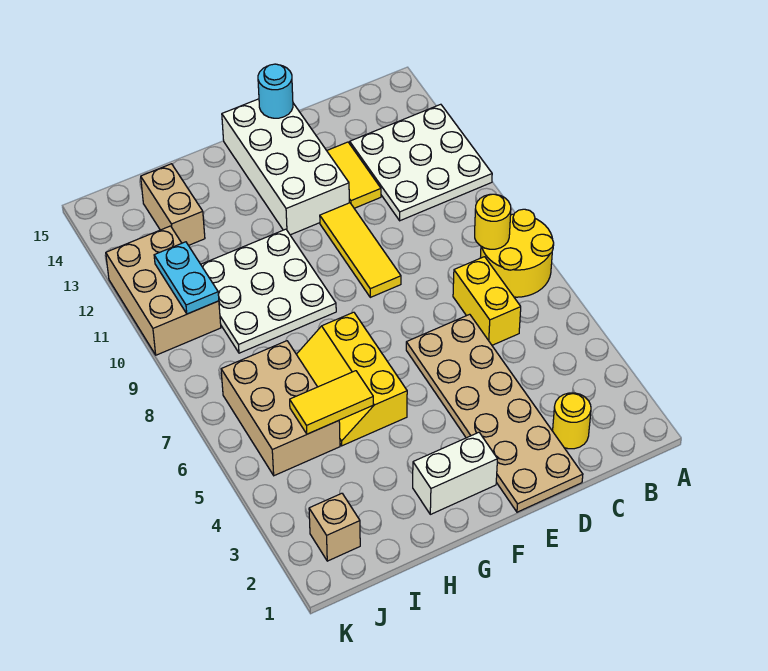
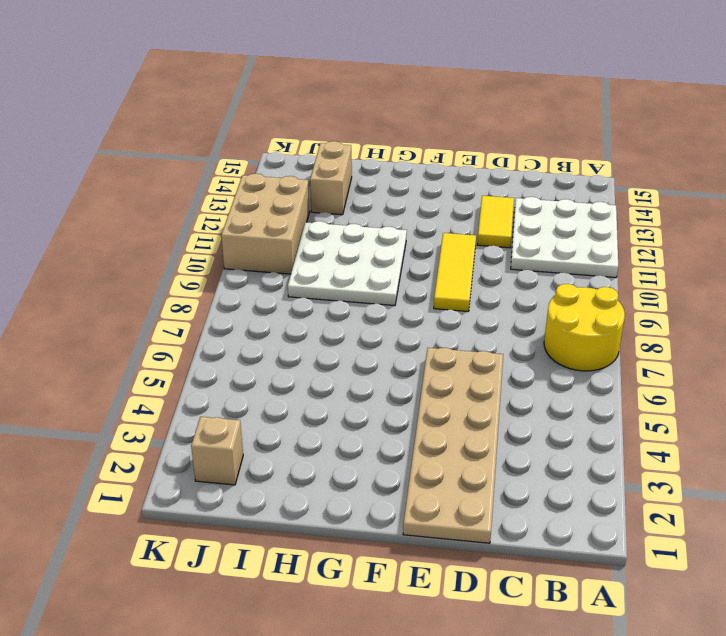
none -> yellow 1x1 round brick [553,393,591,449]
none -> yellow 1x2 brick [453,257,521,345]
none -> white 2x4 brick [222,99,349,235]

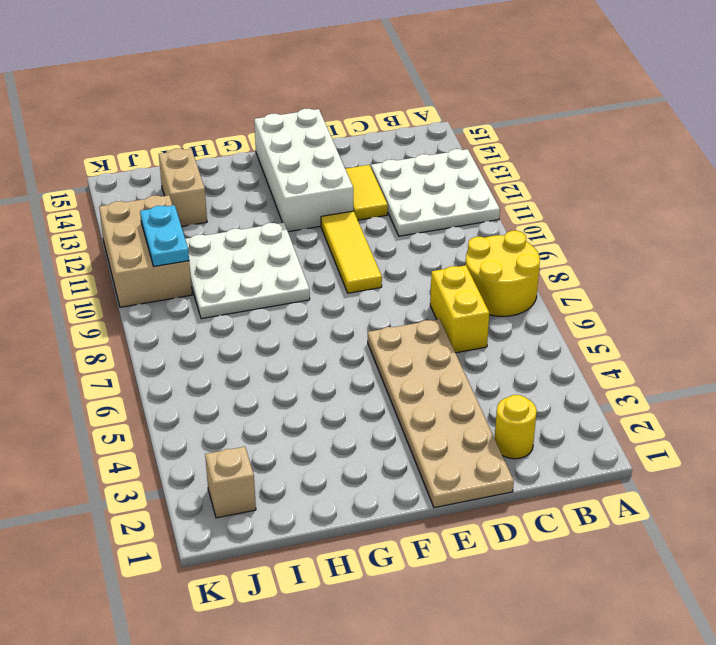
none -> white 1x2 brick [413,432,497,514]
none -> yellow 2x3 slope [296,312,407,446]
none -> tan 2x3 brick [221,341,340,476]

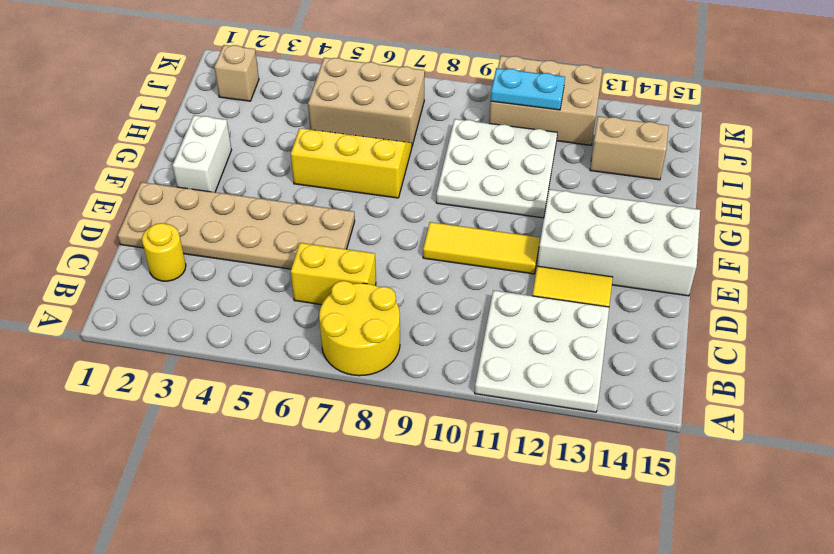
none -> yellow 1x1 round brick [475,194,511,249]
none -> cyan 1x1 round brick [258,64,293,118]
none -> yellow 1x2 tile [290,371,373,434]

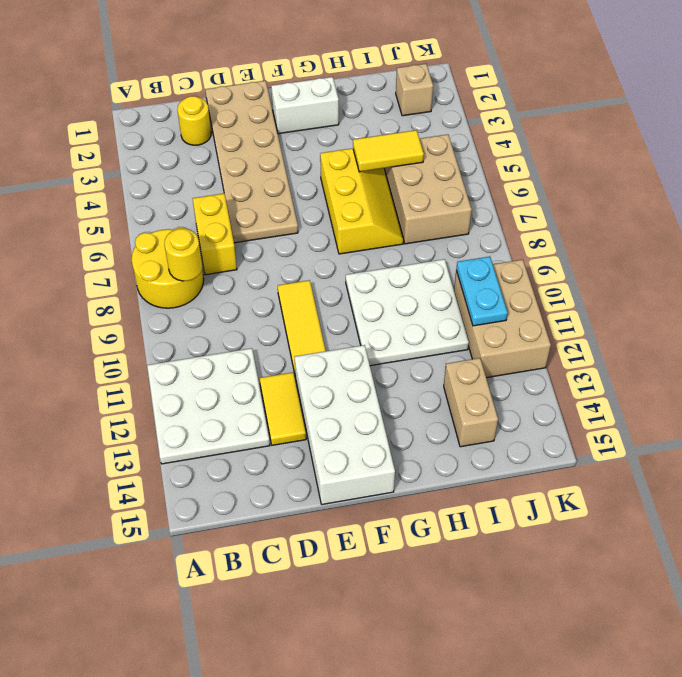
none -> cyan 1x1 round brick [258,64,293,118]

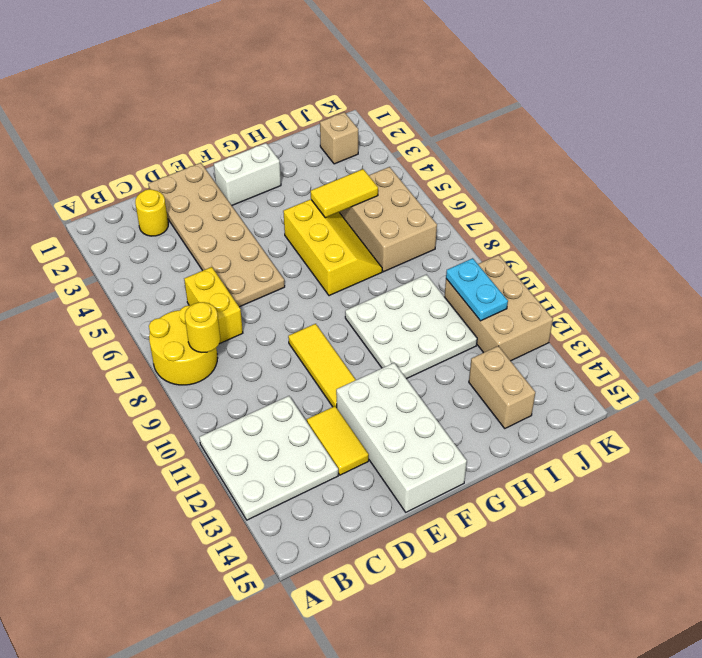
none -> cyan 1x1 round brick [258,64,293,118]

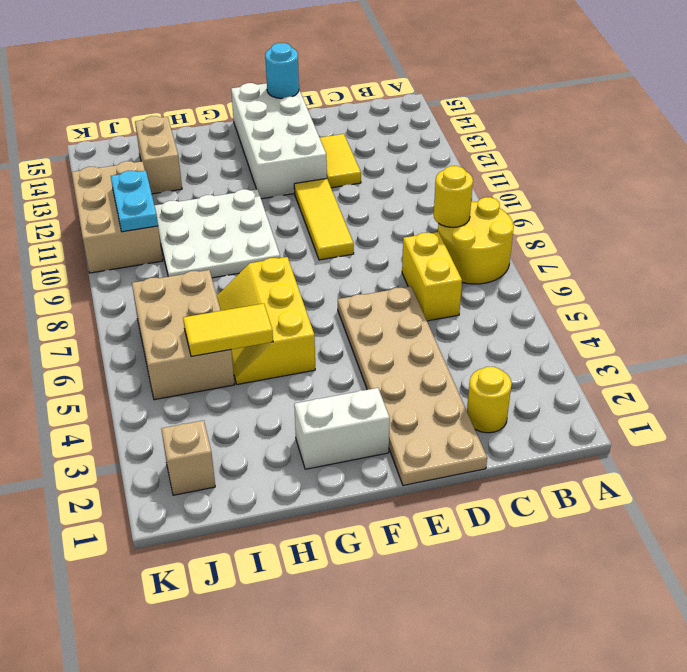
none -> white 3x3 plate [350,104,492,221]

